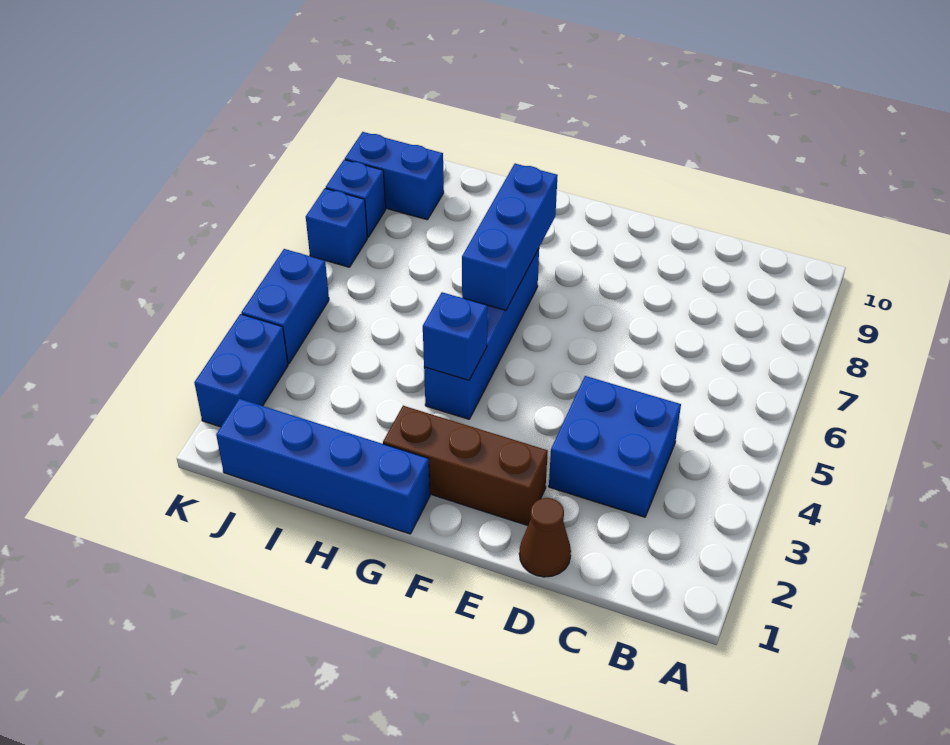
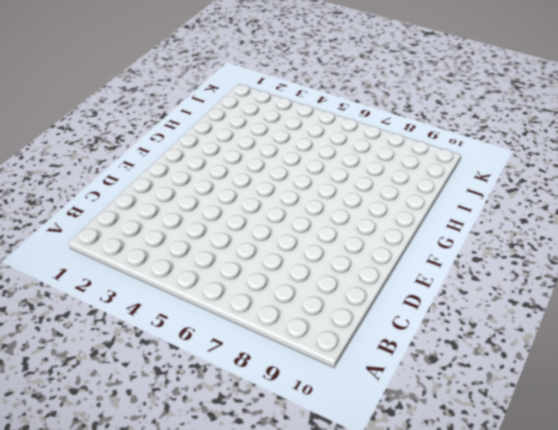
none -> blue 2x2 brick [549,376,681,517]
none -> brown 1x1 cone [519,498,571,577]
none -> brown 1x3 brick [383,406,548,525]

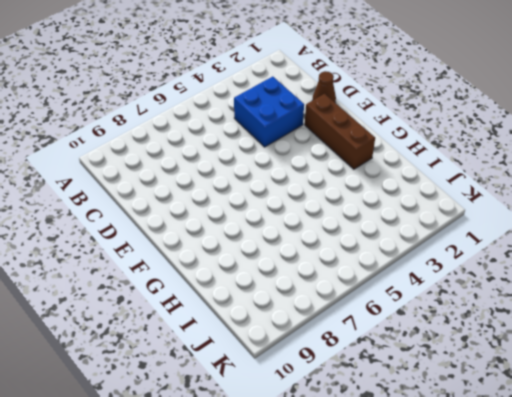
none -> blue 1x4 brick [216,399,430,534]
none -> blue 1x4 brick [424,249,539,419]
none -> blue 1x2 brick [345,132,444,220]

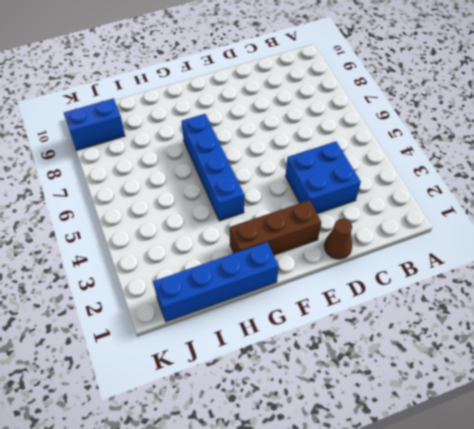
none -> blue 1x2 brick [194,314,288,427]
none -> blue 1x2 brick [241,249,329,364]
none -> blue 1x1 brick [306,188,367,267]

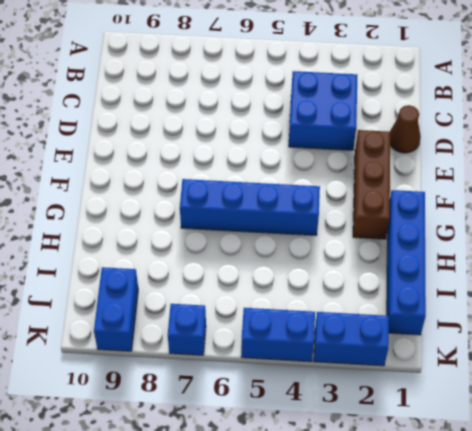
none -> blue 1x1 brick [326,160,386,237]
none -> blue 1x1 brick [423,292,487,380]
none -> blue 1x3 brick [462,164,558,310]

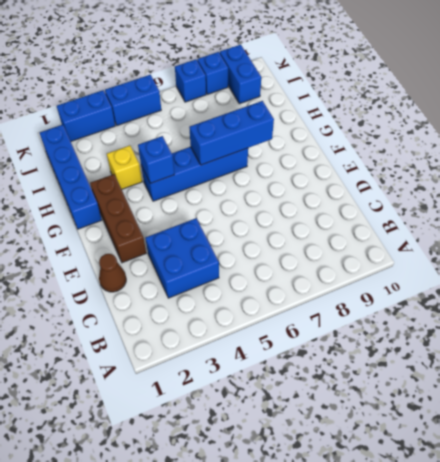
yellow 1x1 brick [107,145,142,189] -> none

